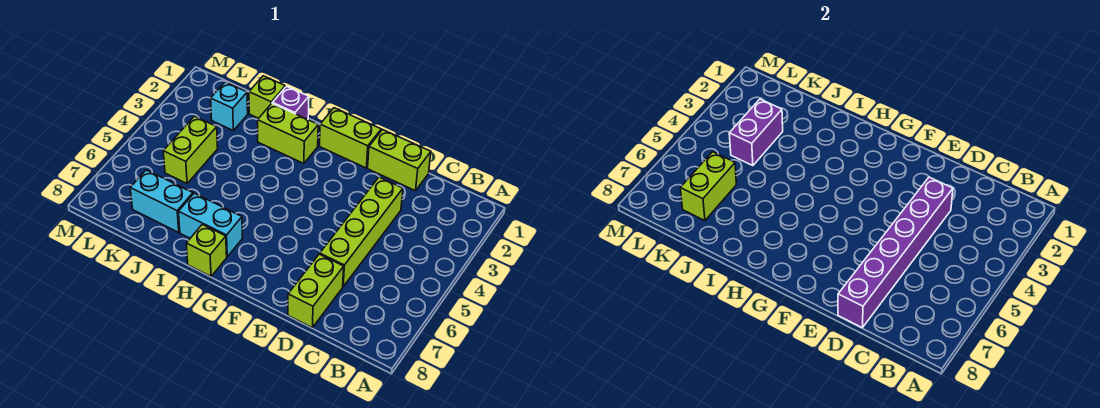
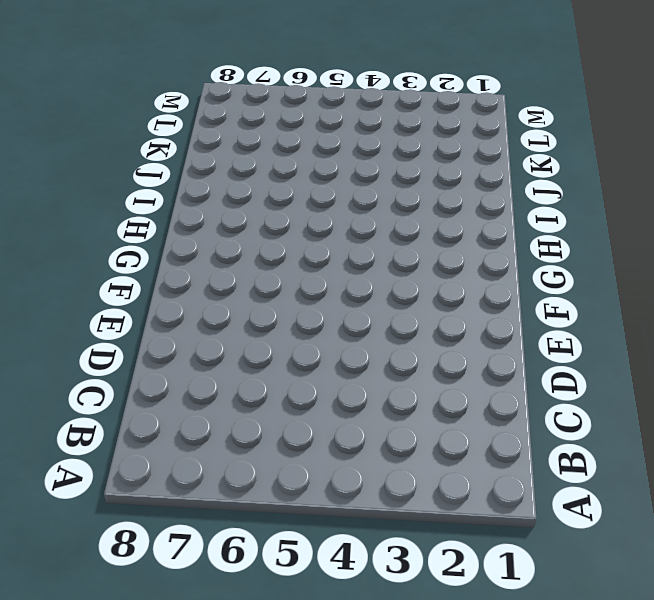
none -> lime 1x2 brick [368,130,431,191]
none -> lime 1x4 brick [320,177,403,286]
none -> lime 1x2 brick [288,254,344,327]

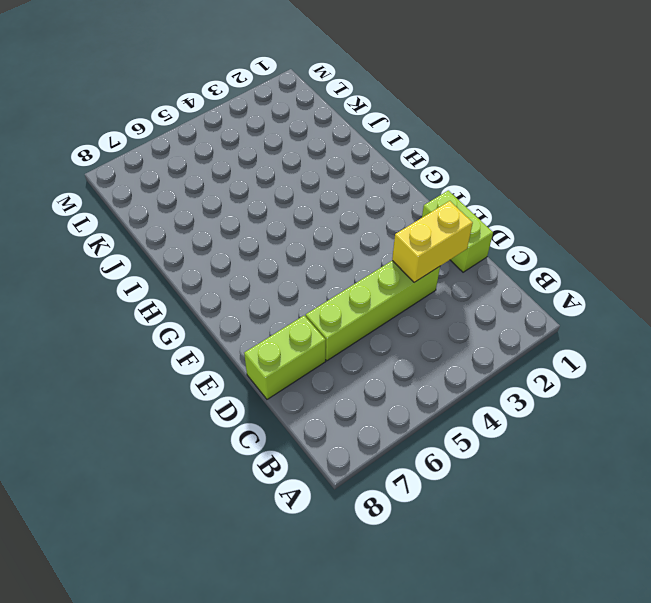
yellow 1x2 brick [392,201,473,282] -> purple 1x6 brick [838,177,953,327]
none -> lime 1x2 brick [320,108,381,168]
none -> lime 1x2 brick [258,104,318,164]
none -> cyan 1x2 brick [179,193,243,257]

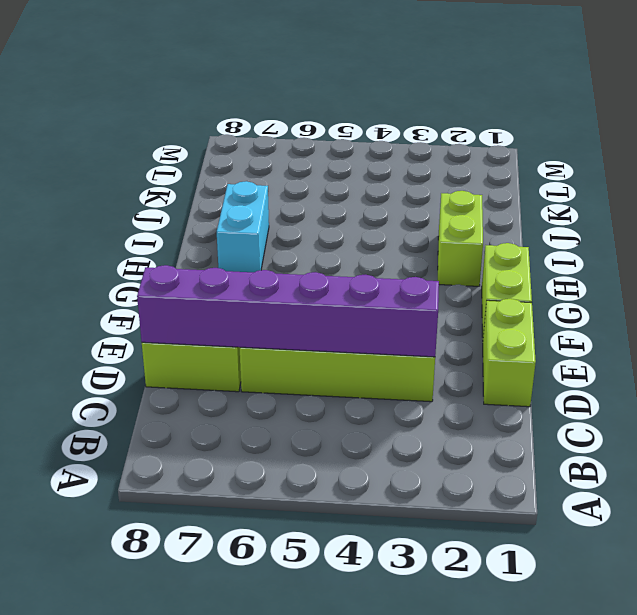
none -> lime 1x1 brick [186,225,227,276]
none -> purple 1x1 brick [272,86,309,120]
none -> lime 1x1 brick [249,76,285,118]

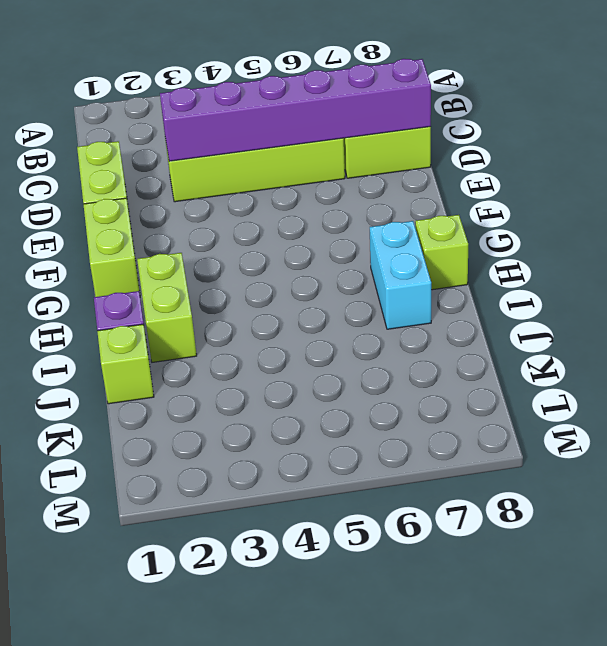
none -> cyan 1x2 brick [130,170,193,232]
none -> cyan 1x1 brick [211,82,248,130]
none -> lime 1x2 brick [163,116,218,183]

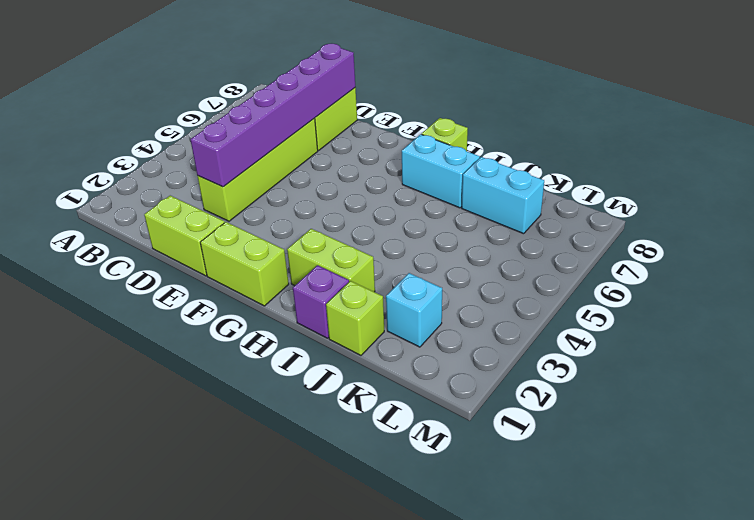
none -> lime 1x2 brick [163,116,218,183]
none -> purple 1x2 brick [729,99,783,166]
none -> lime 1x2 brick [680,152,736,221]

